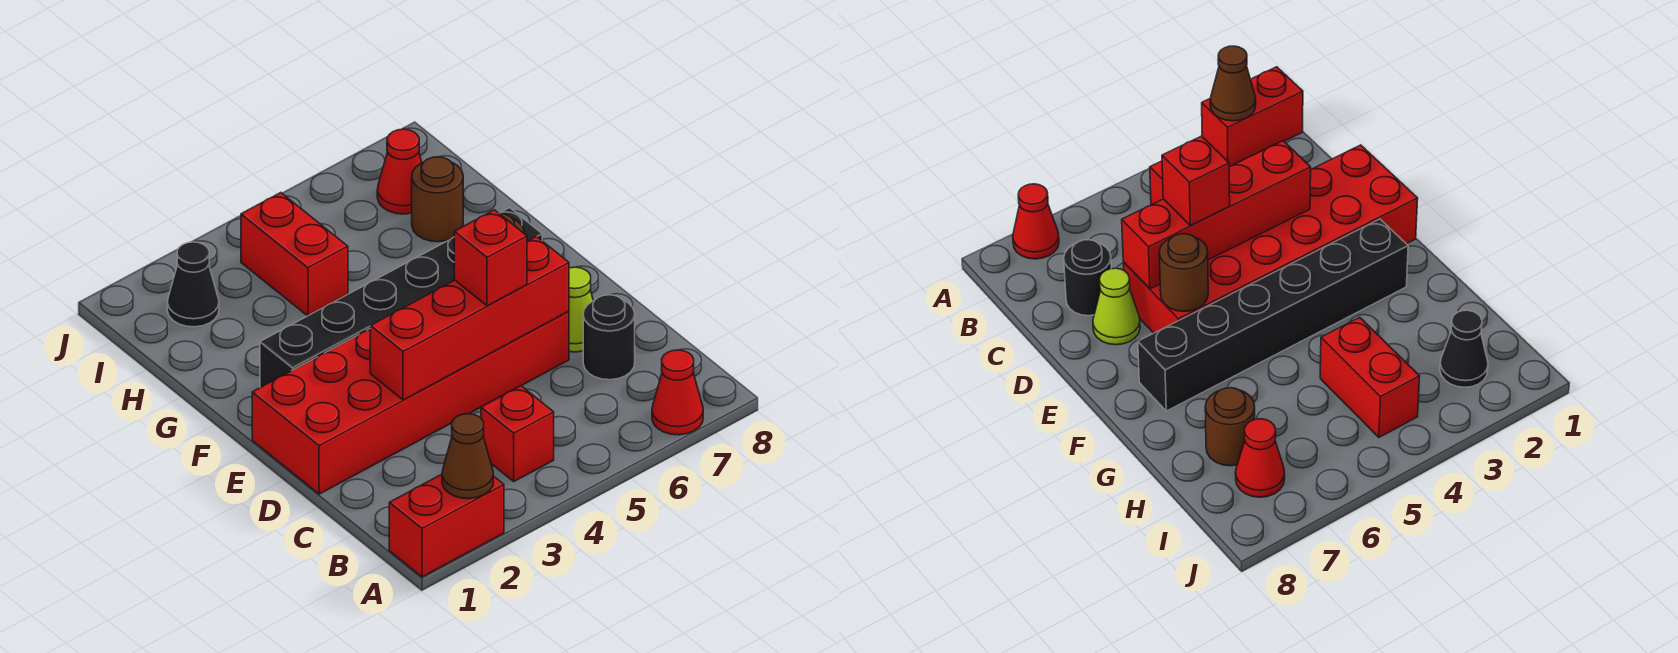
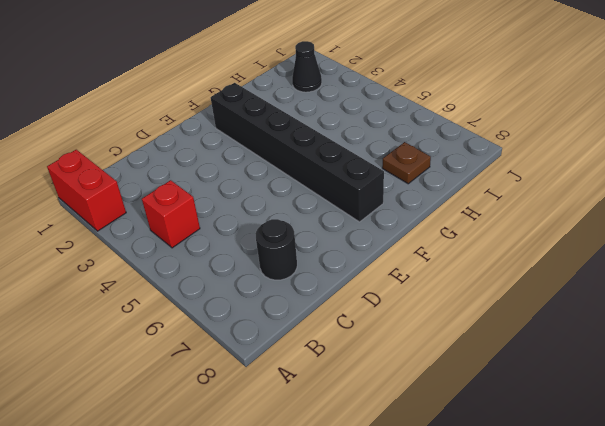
brown 1x1 plate [382,142,431,184] -> brown 1x1 round brick [412,157,463,242]
none -> red 1x1 cone [652,350,703,435]
none -> red 2x6 brick [252,311,569,494]
none -> lime 1x1 cone [569,267,593,352]

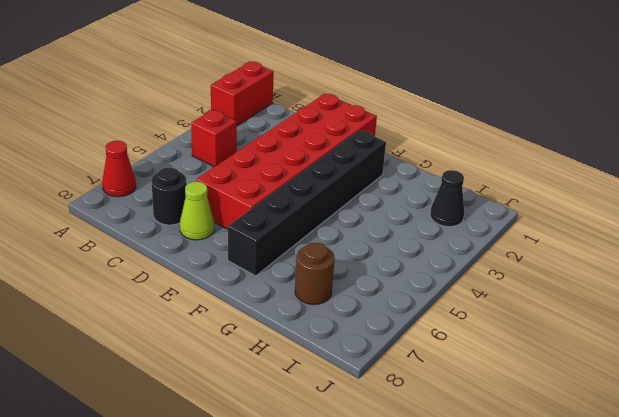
none -> red 1x2 brick [241,193,348,316]
none -> red 1x1 cone [377,129,422,214]
none -> brown 1x1 cone [442,414,493,499]

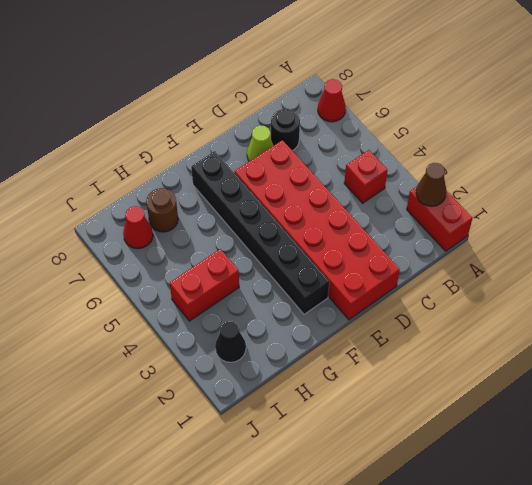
none -> red 1x4 brick [370,236,569,400]
none -> brown 1x1 round brick [1159,234,1208,311]
none -> red 1x1 brick [454,210,527,306]

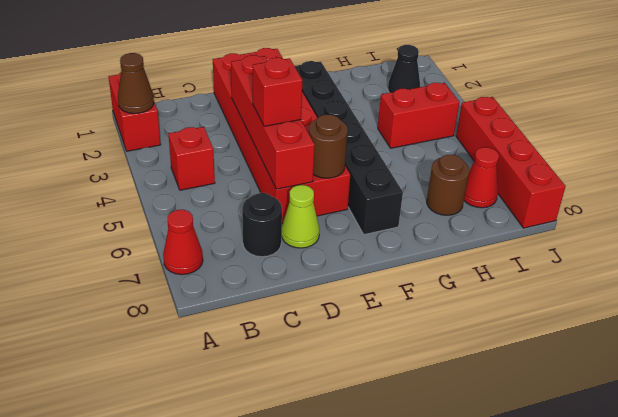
red 1x4 brick [456,97,566,228] -> none

